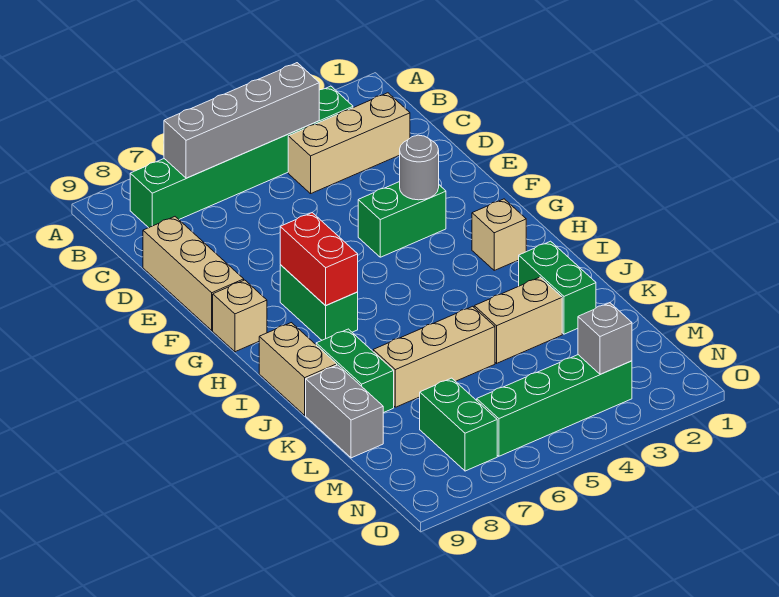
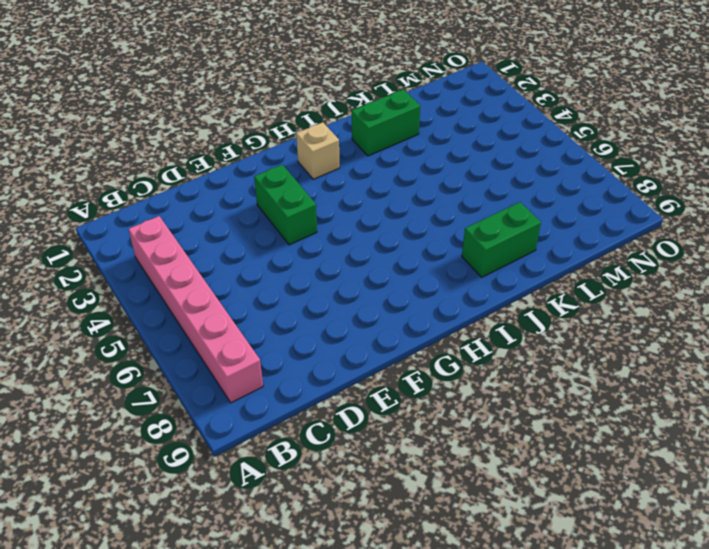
pink 1x6 brick [129,216,263,403] -> green 1x6 brick [130,86,353,228]
none -> tan 1x3 brick [288,93,410,194]
none -> tan 1x3 brick [143,217,244,330]
none -> green 1x2 brick [280,265,358,340]

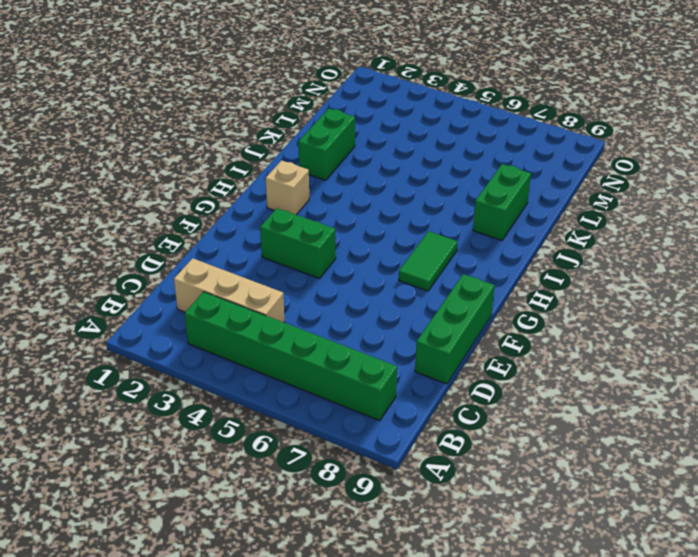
green 1x3 brick [415,274,494,384] -> tan 1x3 brick [143,217,244,330]
green 1x2 tile [399,231,458,291] -> green 1x2 brick [280,265,358,340]
none -> tan 1x1 brick [213,280,267,352]
none -> tan 1x2 brick [259,323,337,415]
none -> tan 1x2 brick [474,277,562,363]

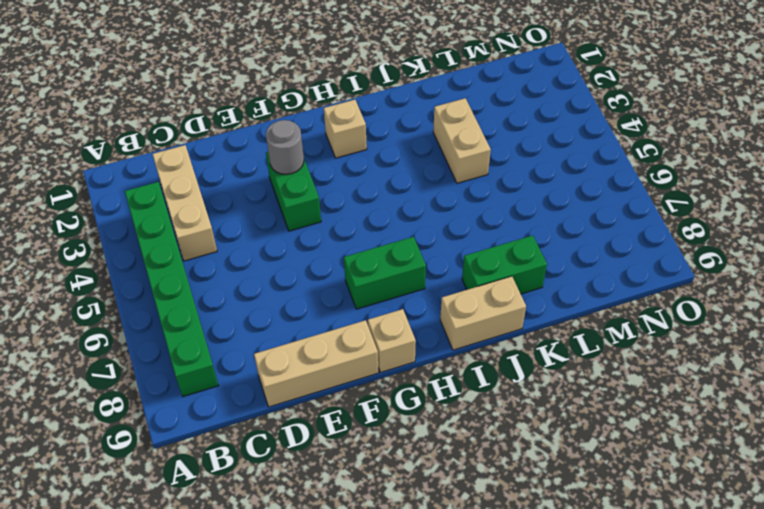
none -> green 1x2 brick [519,241,596,334]
none -> tan 1x3 brick [373,306,495,407]
none -> grey 1x2 brick [306,365,383,458]

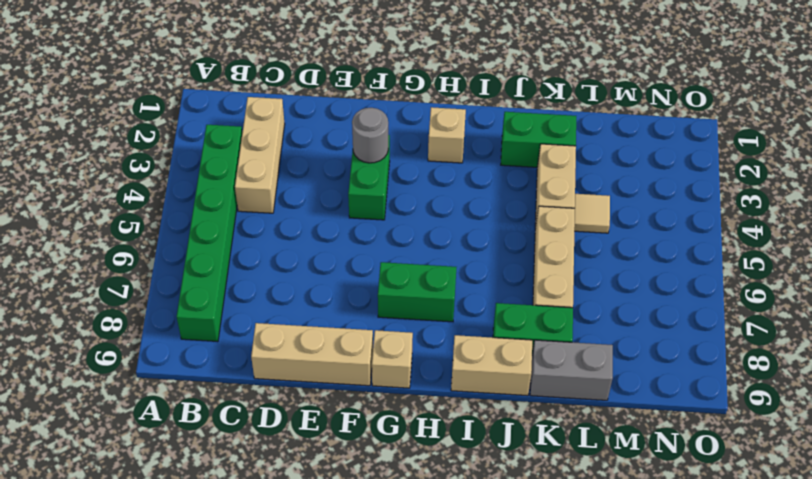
tan 1x1 tile [574,194,610,233] -> none
none -> green 1x2 brick [420,378,497,471]
none -> green 1x4 brick [477,355,632,456]
none -> grey 1x4 brick [164,63,319,178]

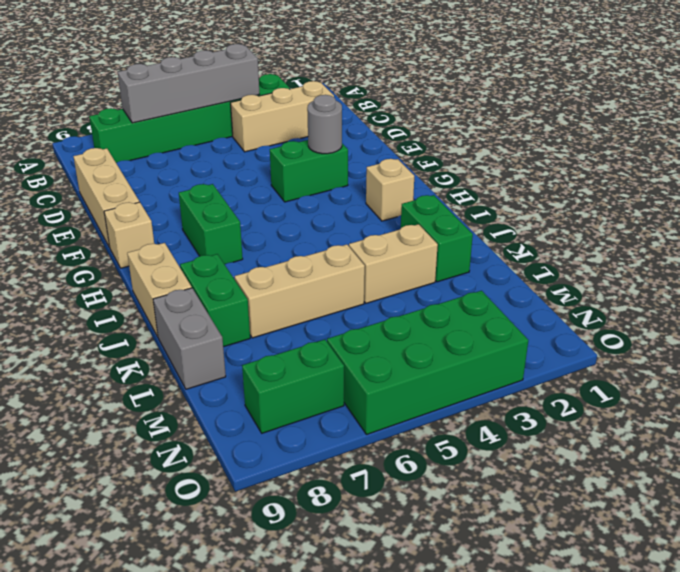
green 2x4 brick [327,291,528,435] -> green 1x4 brick [477,355,632,456]
green 1x2 brick [242,339,344,433] -> green 1x2 brick turned to [420,378,497,471]
none -> red 1x2 brick [280,213,358,306]
none -> grey 1x1 brick [578,303,632,374]

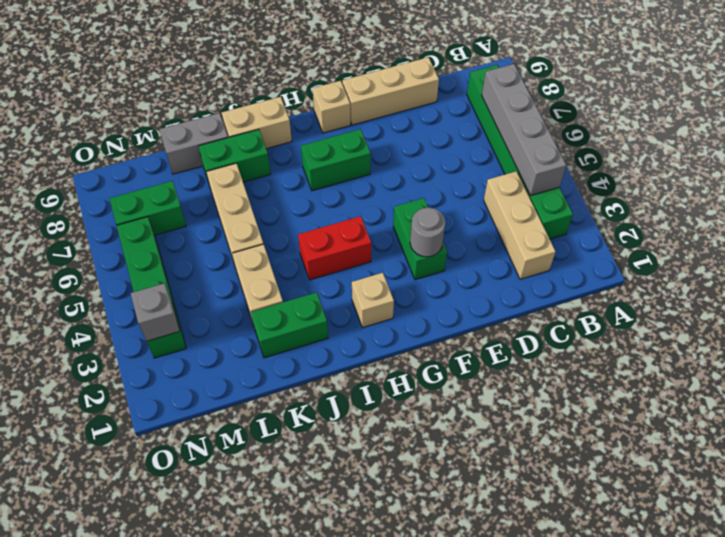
red 1x2 brick [298,216,371,280] -> red 1x2 brick moved to [280,213,358,306]

